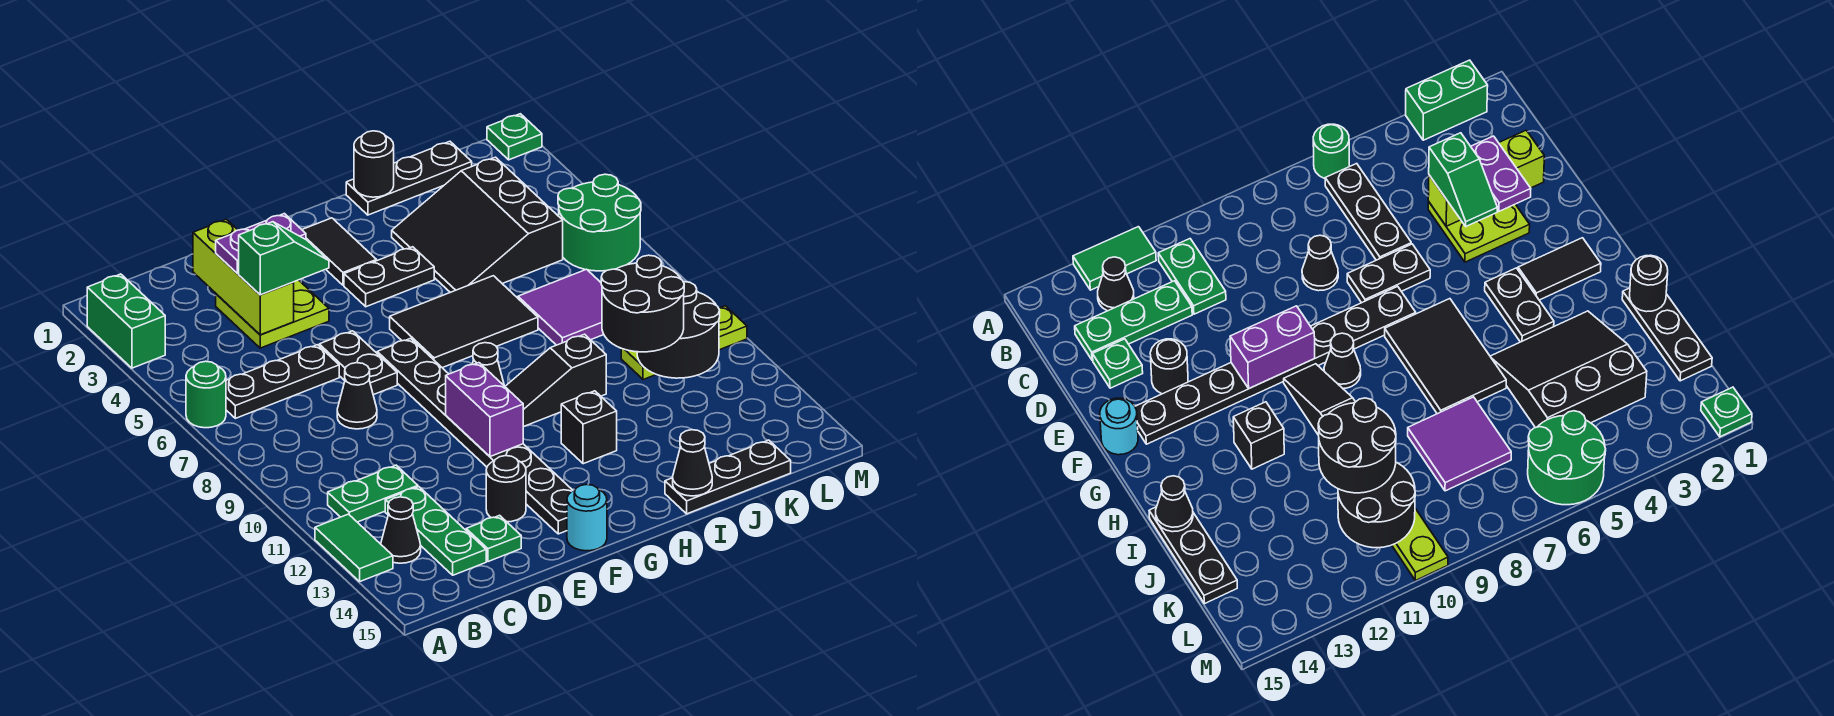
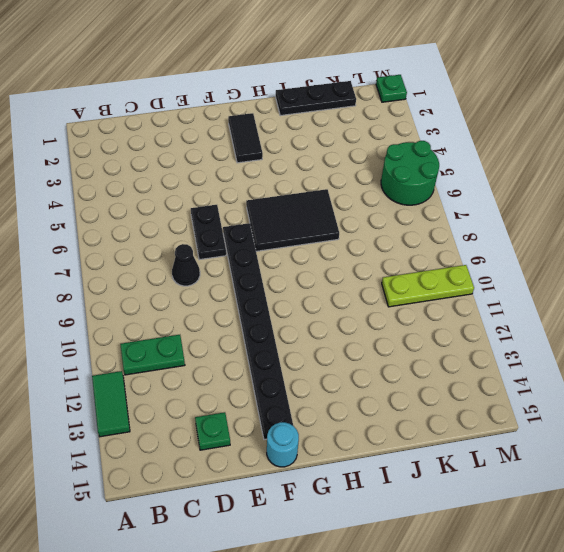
none -> green 1x2 brick [87,274,165,368]
none -> green 1x1 round brick [186,361,226,428]
none -> black 1x3 plate [226,345,339,418]
none -> black 1x1 cone [381,497,421,563]

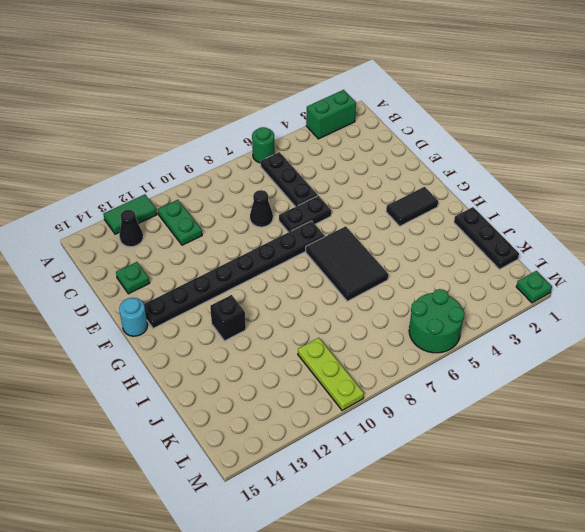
none -> green 1x3 plate [385,487,486,575]
none -> lime 2x2 plate [216,280,329,348]
none -> black 1x1 round brick [486,456,526,522]
none -> black 1x2 plate [344,247,434,307]

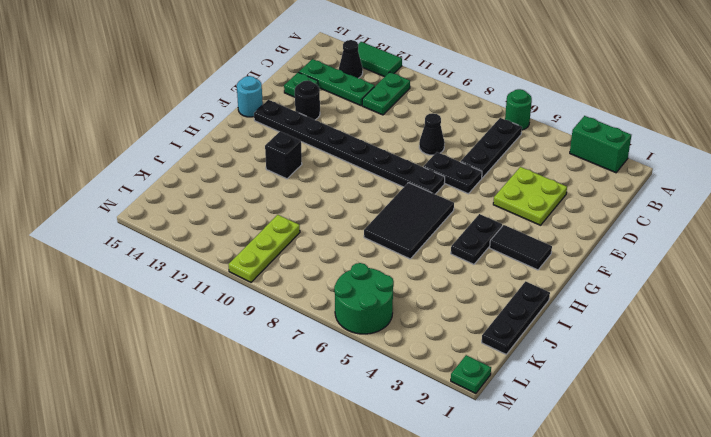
none -> black 1x1 cone [472,343,504,385]
none -> black 1x3 slope [505,334,606,427]
none -> black 3x3 slope [392,157,563,292]
none -> black 1x3 plate [665,440,791,514]

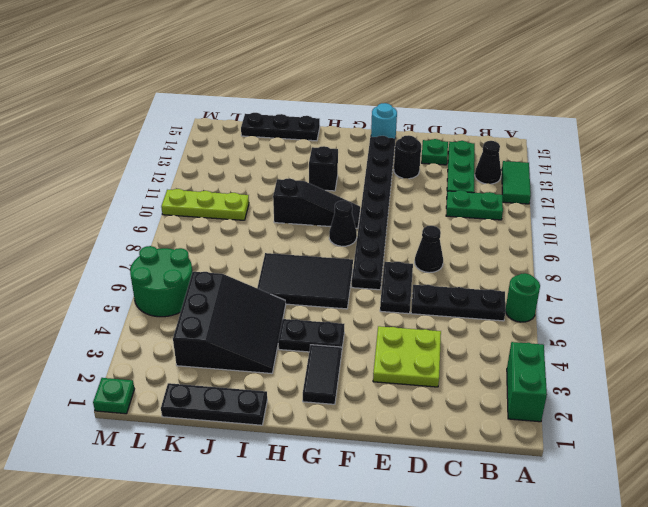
none -> purple 2x2 tile [518,269,604,345]
none -> lime 1x3 brick [193,219,294,335]
none -> purple 1x2 brick [446,363,523,457]
none -> black 1x1 round brick [354,131,394,197]

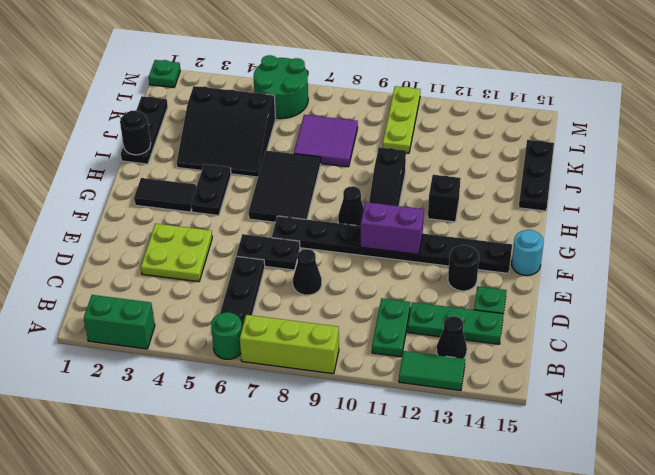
lime 1x3 brick [240,315,339,374] -> lime 1x3 brick moved to [193,219,294,335]
none -> black 1x1 cone [673,430,712,496]
none -> black 2x2 round brick [637,282,720,378]
none -> purple 1x2 plate [216,214,306,273]
none -> green 1x2 slope [239,222,329,295]

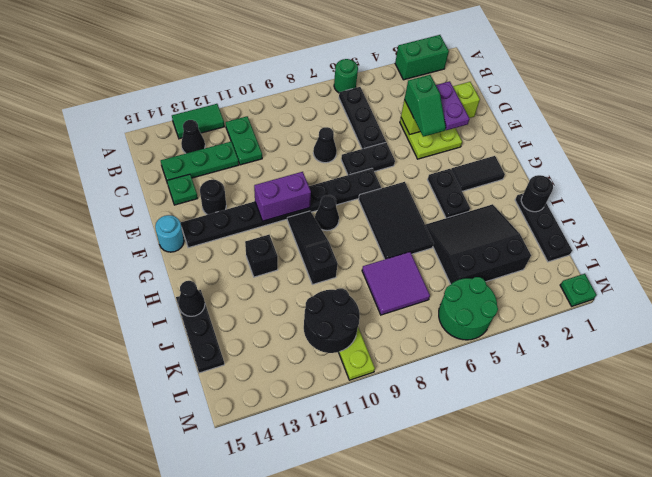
none -> black 2x2 round brick [601,255,684,352]

